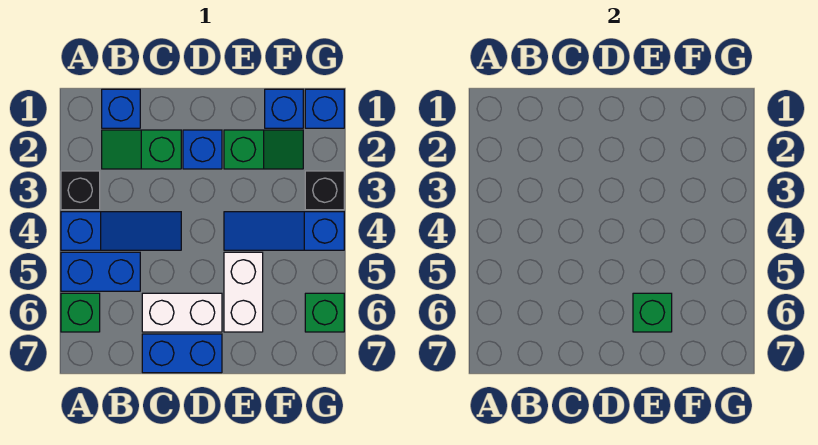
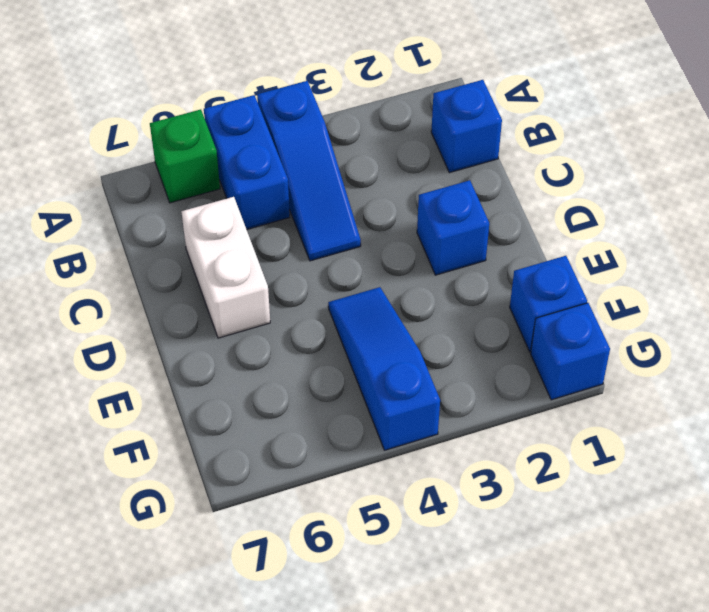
none -> black 1x1 brick [61,171,100,210]
none -> green 1x2 slope [102,130,181,169]
none -> blue 1x2 brick [142,334,222,373]

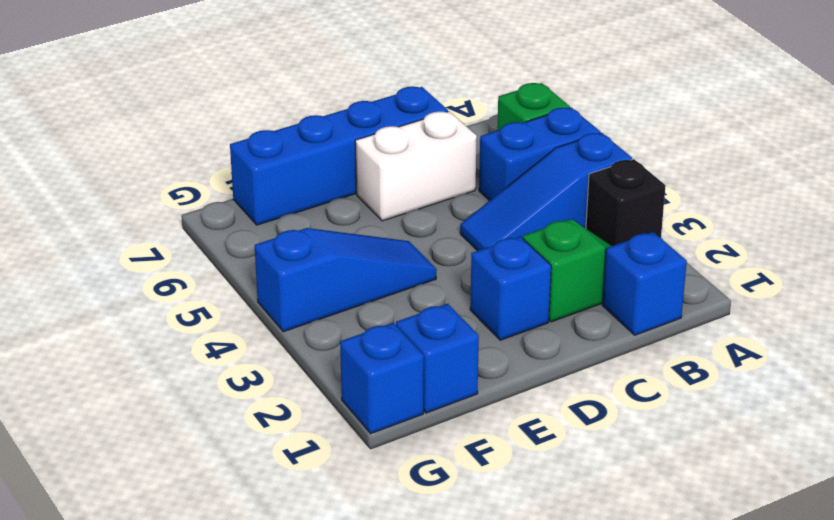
blue 1x4 brick [230,87,448,225] -> blue 1x2 brick [142,334,222,373]
none -> green 1x2 slope [224,130,303,169]
none -> white 1x2 brick [224,252,263,332]
none -> black 1x1 brick [305,171,344,210]

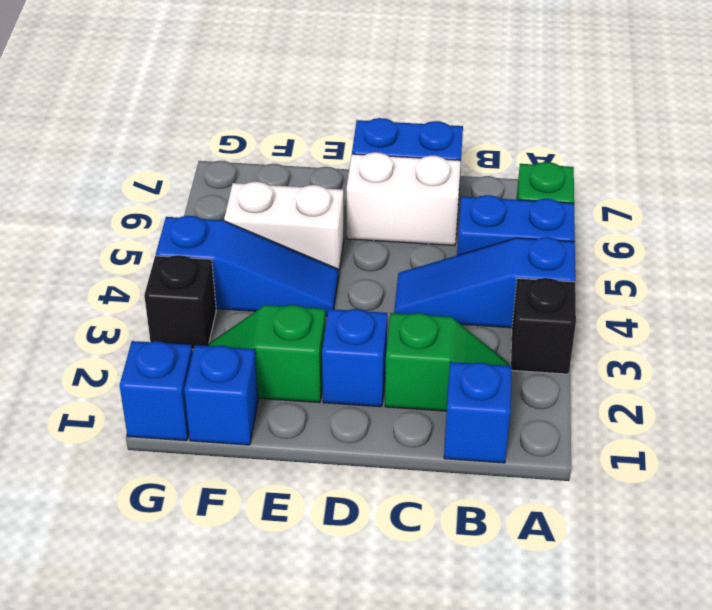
white 1x2 brick [224,182,344,276] -> white 1x2 brick turned to [224,252,263,332]
none -> green 1x1 brick [305,293,344,332]
none -> green 1x1 brick [633,293,672,332]

